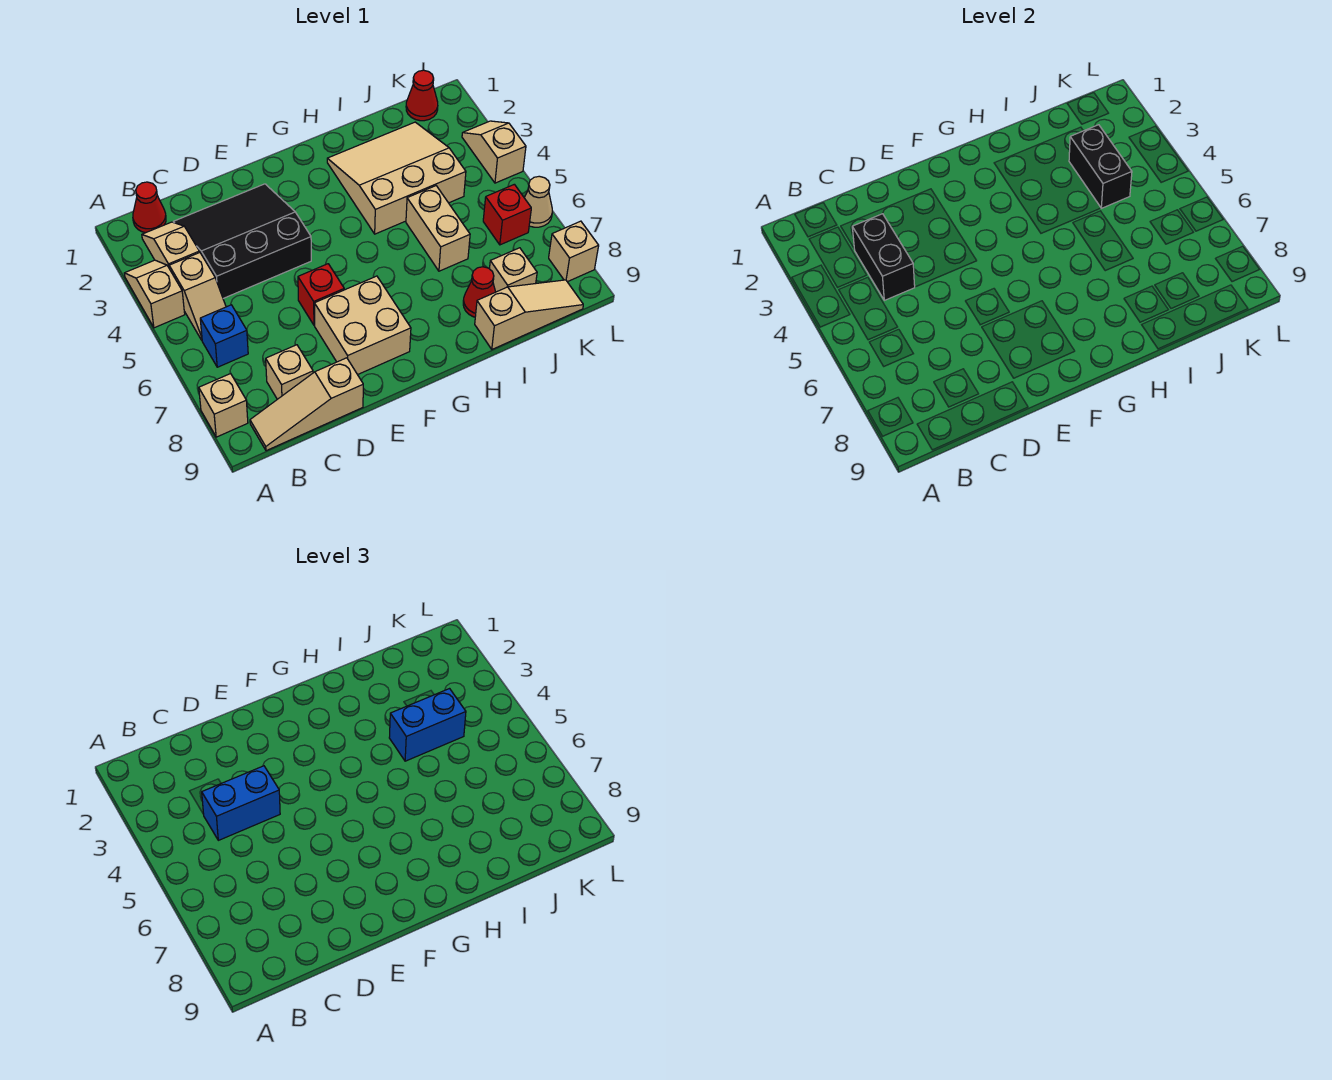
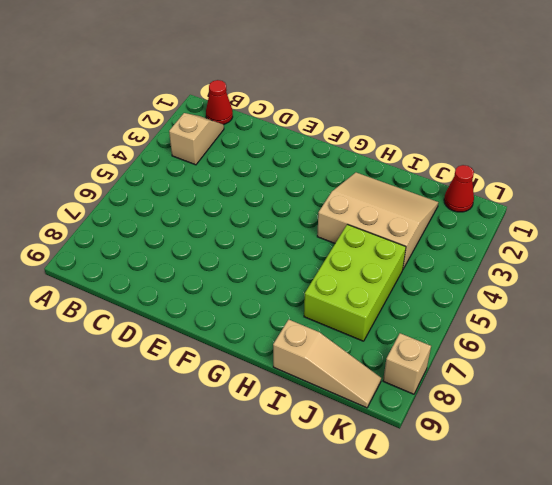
lime 2x3 brick [304,224,406,341] -> tan 1x2 brick [406,186,470,271]
none -> tan 1x2 slope [124,260,185,328]
none -> tan 1x1 brick [199,373,248,437]
none -> tan 1x2 slope [169,252,226,340]

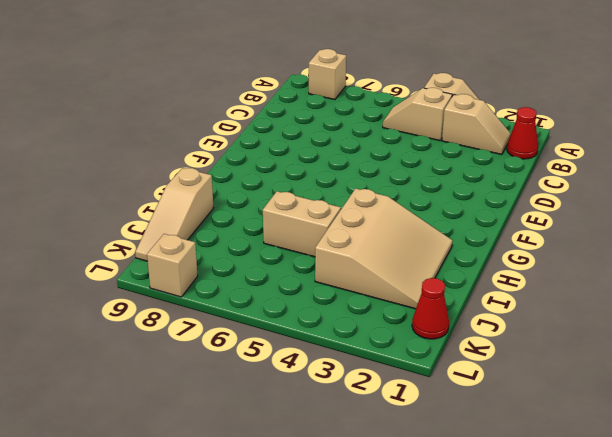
none -> blue 1x1 brick [200,305,248,367]
none -> tan 1x3 slope [250,358,363,451]
none -> black 3x3 slope [173,184,311,298]

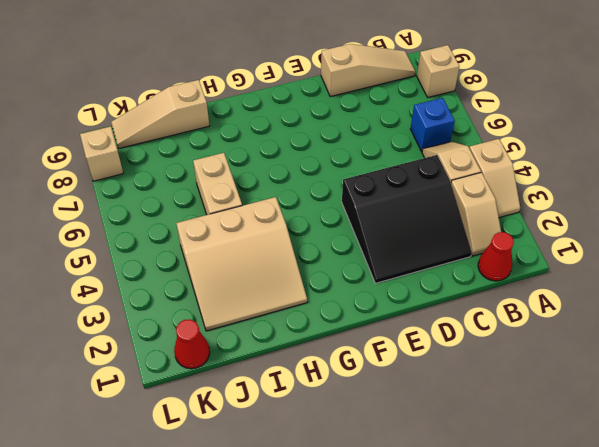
none -> tan 1x1 brick [266,345,313,399]
none -> red 1x1 brick [298,264,344,325]
none -> tan 2x2 brick [314,276,411,375]

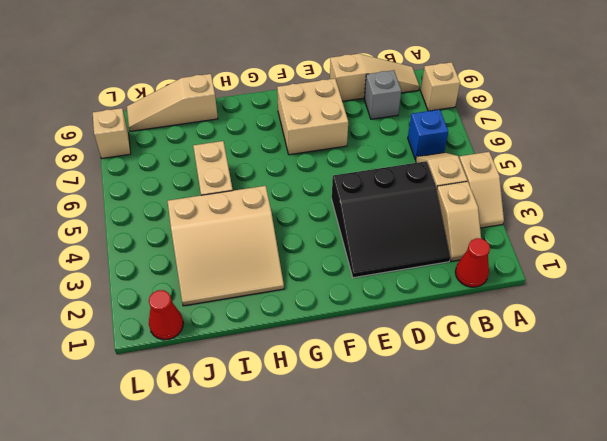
grey 1x1 brick [364,70,401,119] -> tan 1x1 brick [266,345,313,399]
none -> red 1x1 brick [298,264,344,325]
none -> red 1x1 cone [463,267,495,317]
none -> tan 1x1 brick [490,248,537,292]

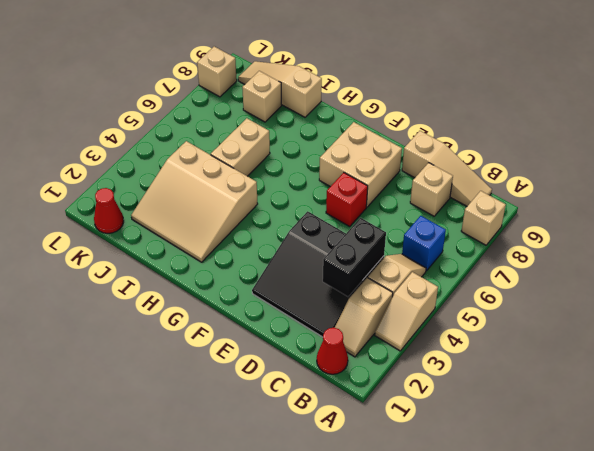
none -> red 1x1 cone [463,267,495,317]
none -> red 1x1 brick [483,184,531,245]
none -> tan 1x2 slope [462,121,526,183]

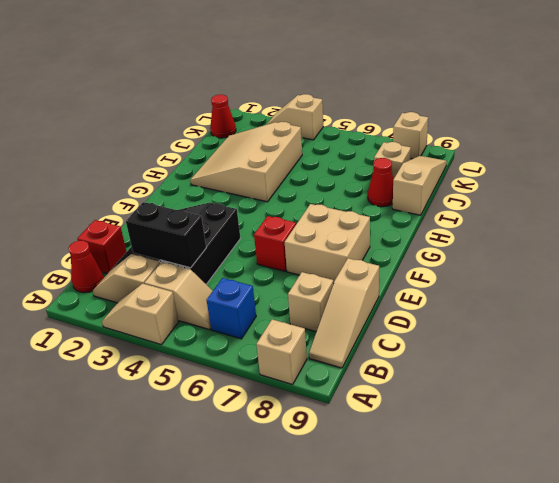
red 1x1 brick [77,220,127,274] -> red 1x1 brick moved to [483,184,531,245]
none -> tan 1x2 brick [406,186,470,271]
none -> tan 1x1 cone [524,176,552,227]
none -> black 1x2 brick [1069,125,1132,208]

